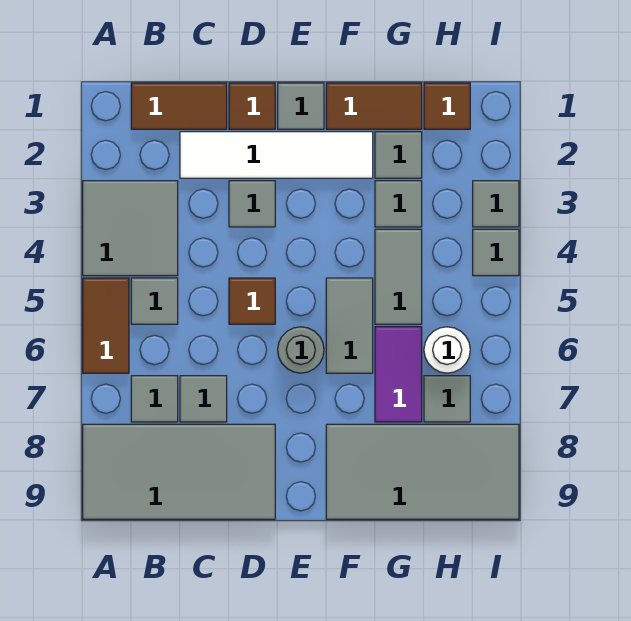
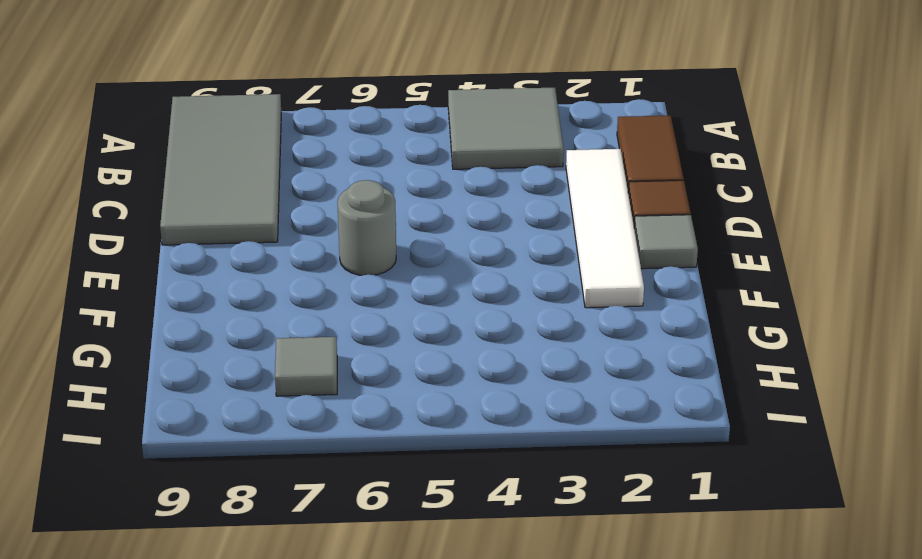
none -> brown 1x2 tile [83,278,129,373]
none -> grey 1x1 tile [131,278,178,324]
none -> grey 1x1 tile [131,376,178,422]

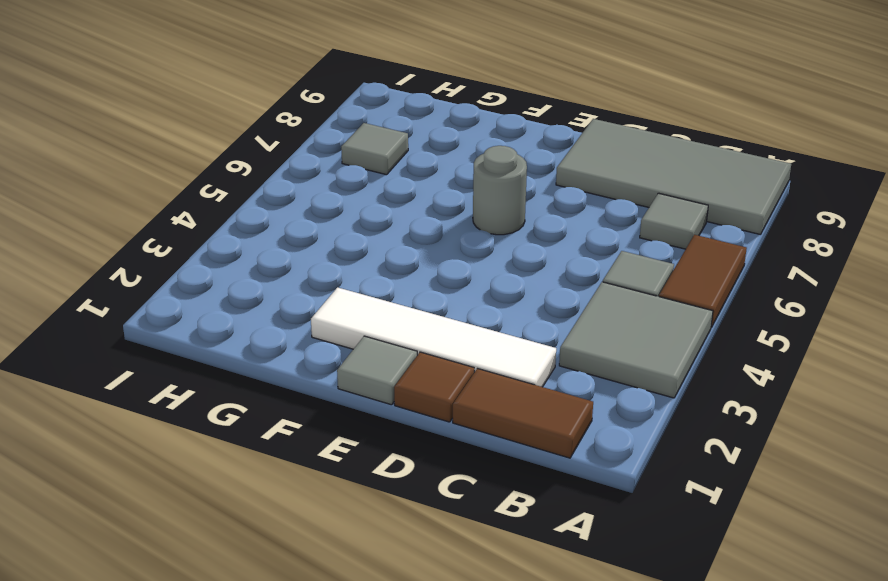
none -> grey 1x1 tile [180,376,227,422]
none -> grey 1x1 tile [229,181,275,227]
none -> brown 1x1 tile [229,278,275,324]

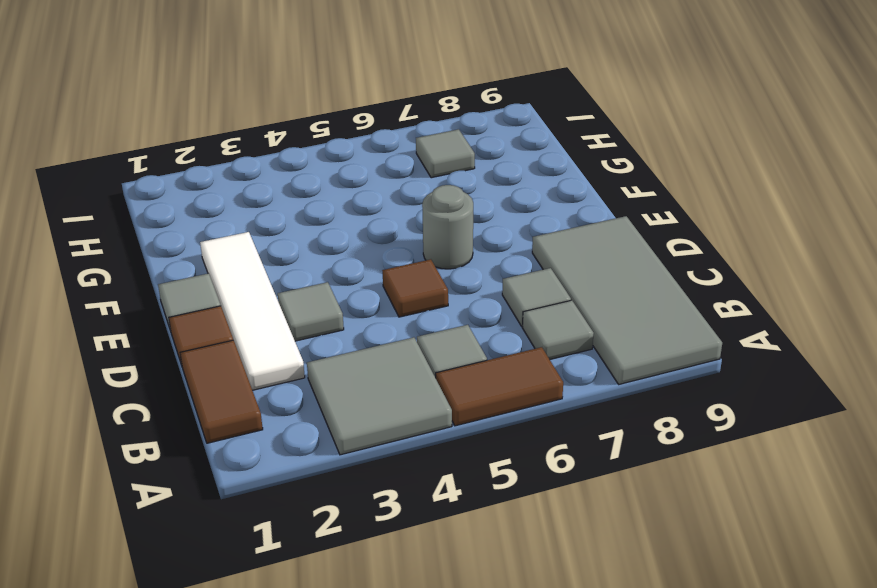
none -> brown 1x2 tile [326,83,422,129]
none -> grey 1x2 tile [326,278,373,373]
none -> grey 2x4 tile [326,424,519,519]

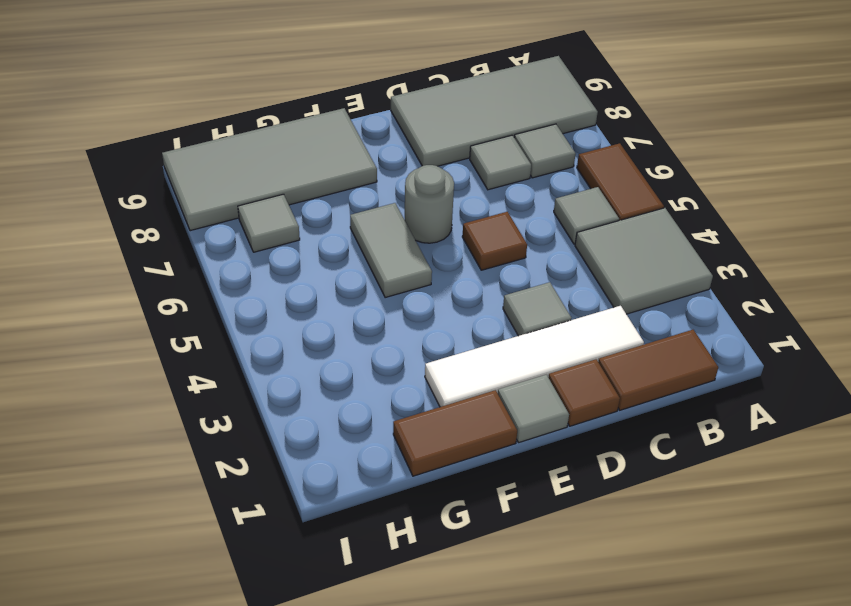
none -> grey 1x1 tile [375,132,422,178]
none -> grey 1x1 tile [375,181,422,227]
none -> grey 1x2 tile [375,229,422,324]

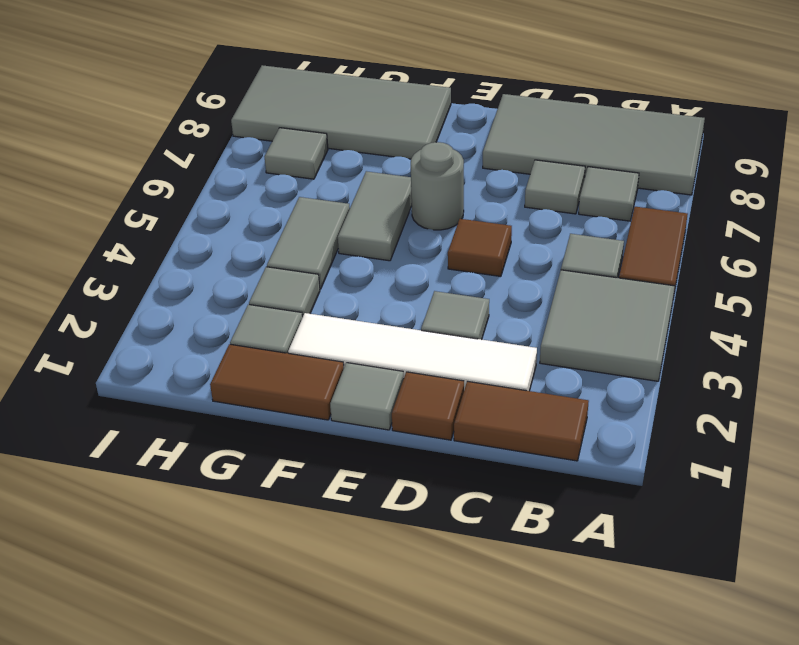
none -> purple 1x2 tile [375,327,422,422]
none -> brown 1x1 tile [424,83,470,129]
none -> white 1x1 round brick [424,327,470,373]

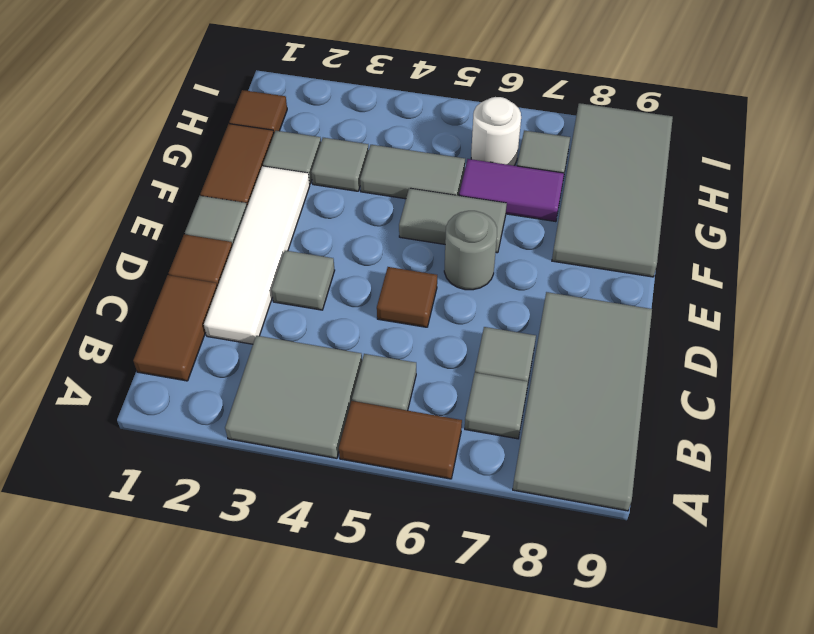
none -> grey 1x1 tile [473,181,519,227]
none -> grey 1x1 tile [473,229,519,276]

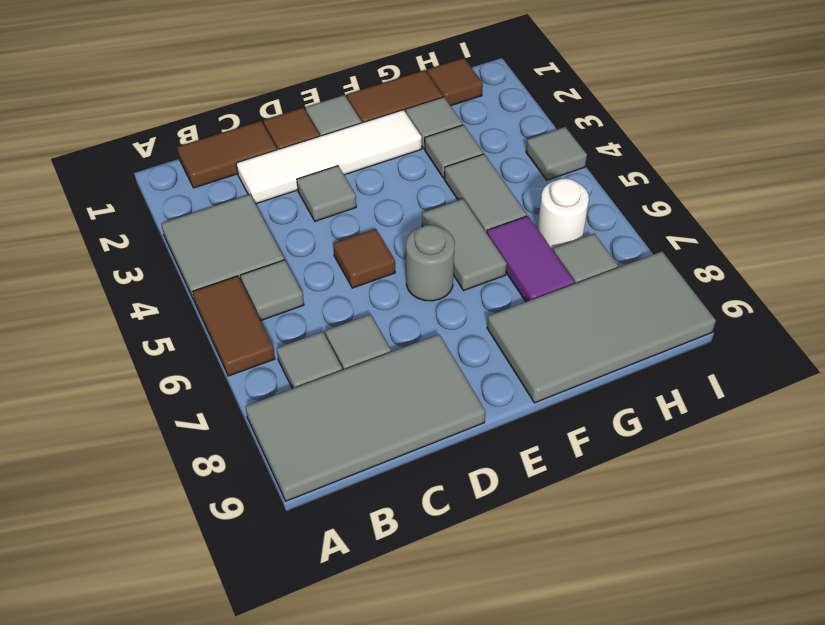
none -> grey 1x1 tile [473,181,519,227]

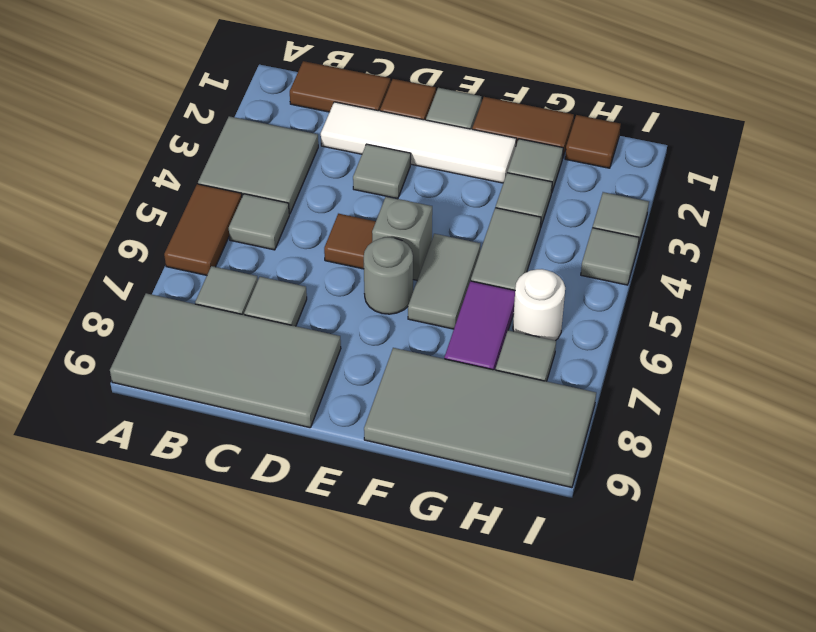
grey 1x1 brick [372,197,432,280] -> none

